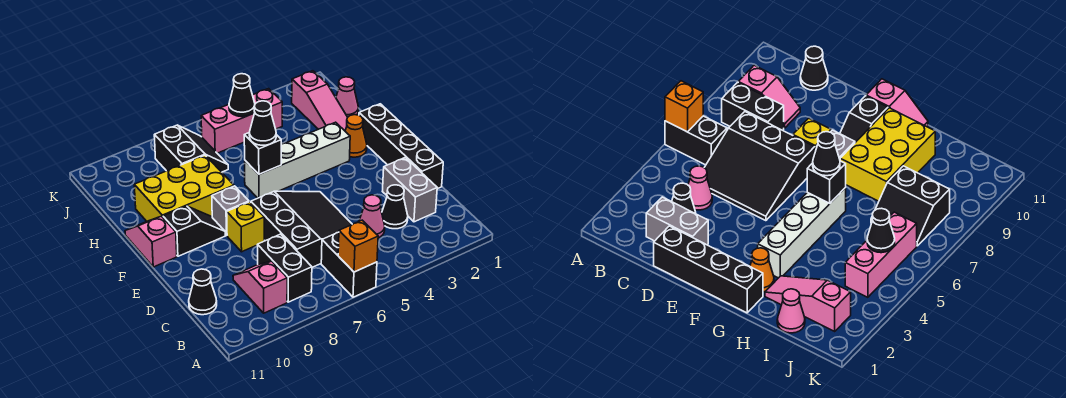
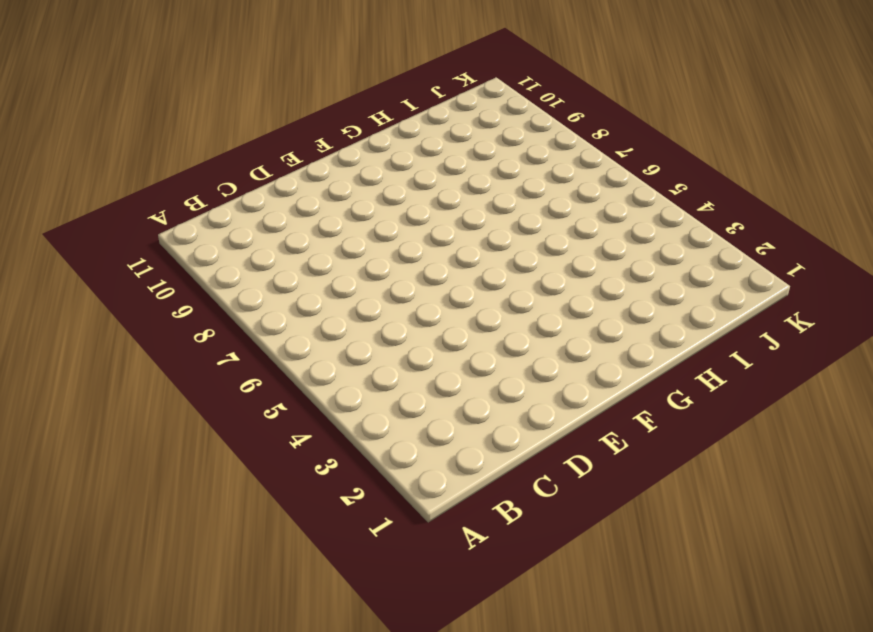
none -> black 1x2 brick [321,232,377,297]
none -> black 1x2 brick [258,234,312,302]
none -> pink 1x2 slope [233,261,287,313]

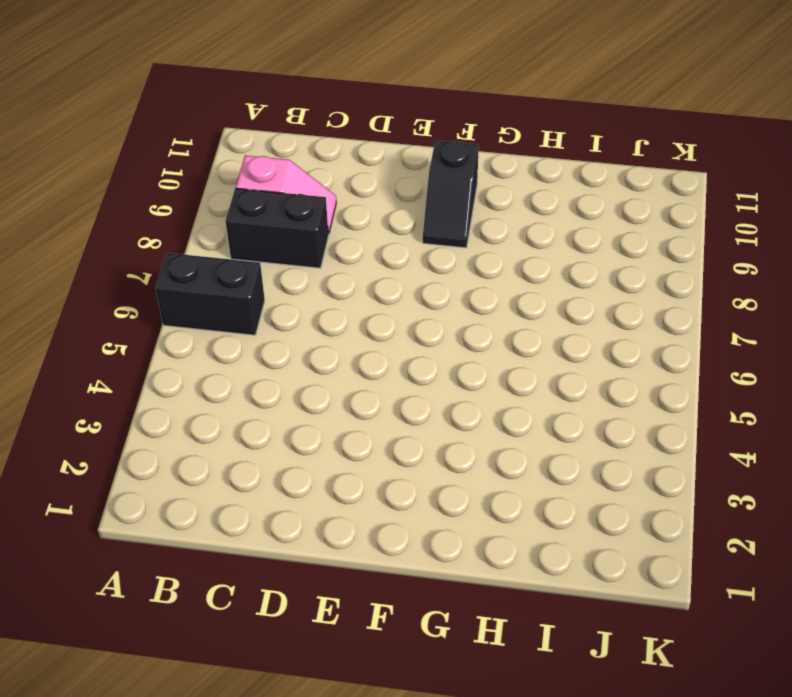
none -> grey 1x2 brick [382,158,437,222]
none -> black 1x1 cone [382,185,408,229]
none -> pink 1x1 cone [359,195,385,238]

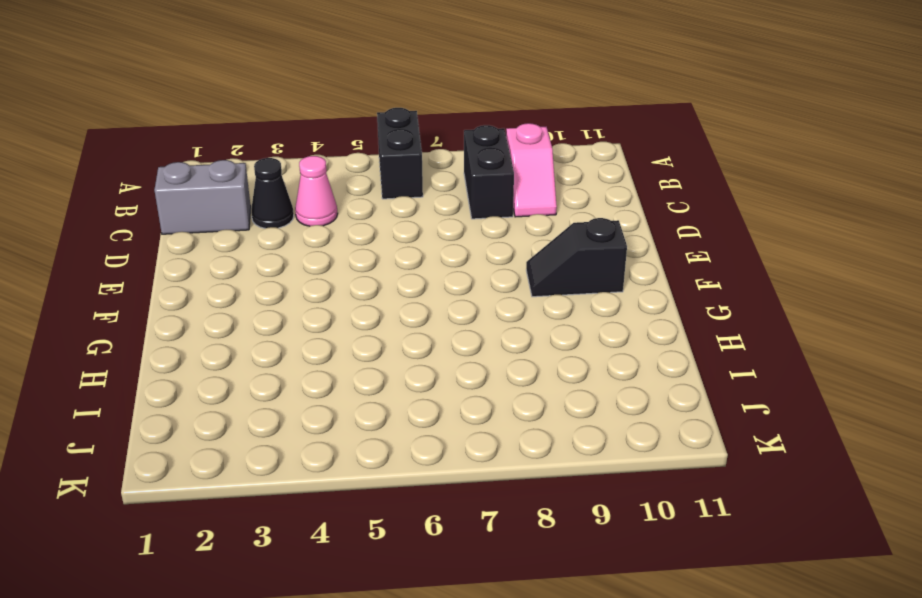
grey 1x2 brick [154,160,251,234] -> grey 1x2 brick turned to [382,158,437,222]
none -> black 3x3 slope [251,191,352,267]
none -> black 1x1 cone [189,269,217,315]
none -> black 1x4 brick [359,104,443,189]

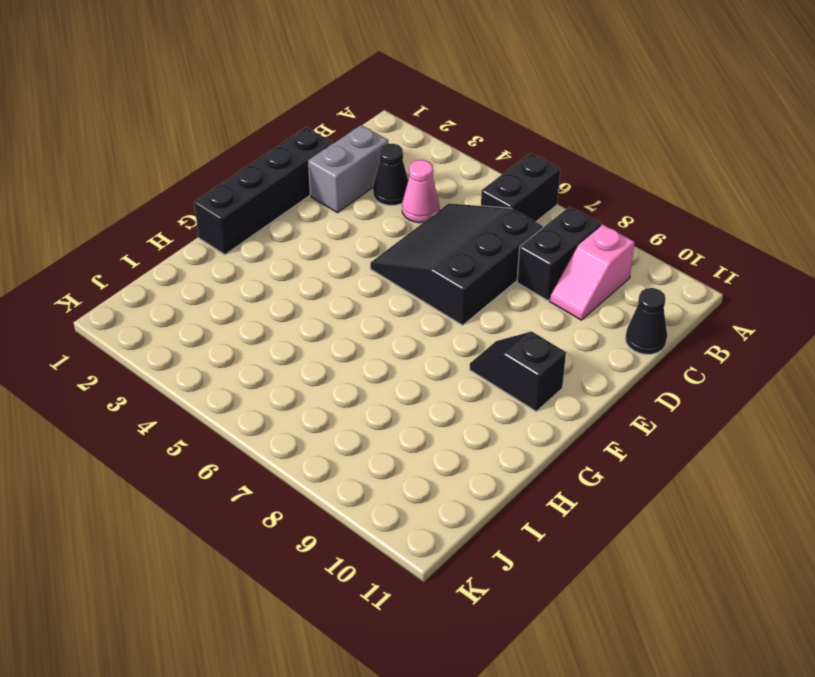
none -> yellow 1x1 brick [227,202,264,252]
none -> grey 1x1 brick [212,186,249,236]
none -> pink 1x2 slope [125,216,177,267]

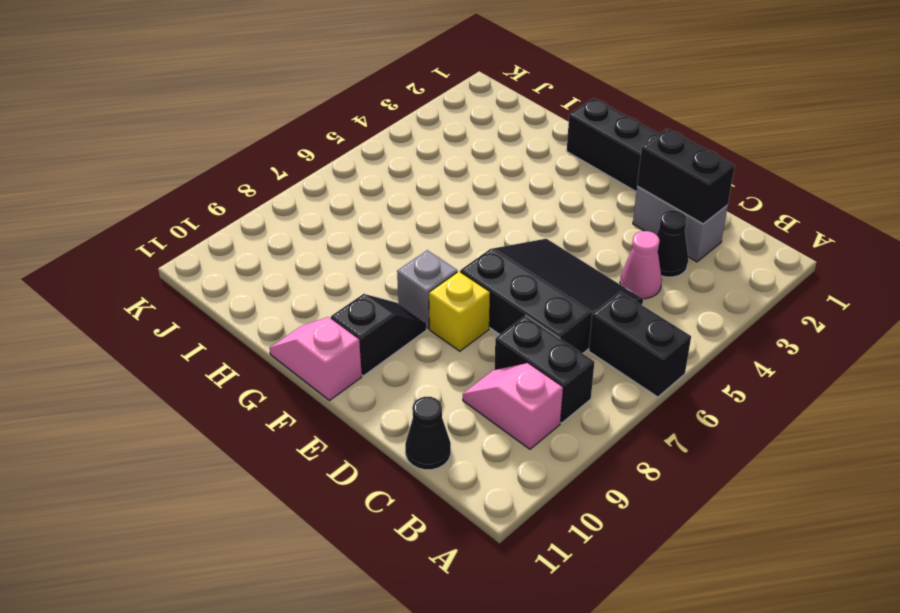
black 1x2 brick [637,129,735,224] -> none
none -> orange 1x1 cone [345,115,367,157]
none -> white 1x4 brick [245,122,350,198]
none -> yellow 2x3 brick [134,155,234,221]

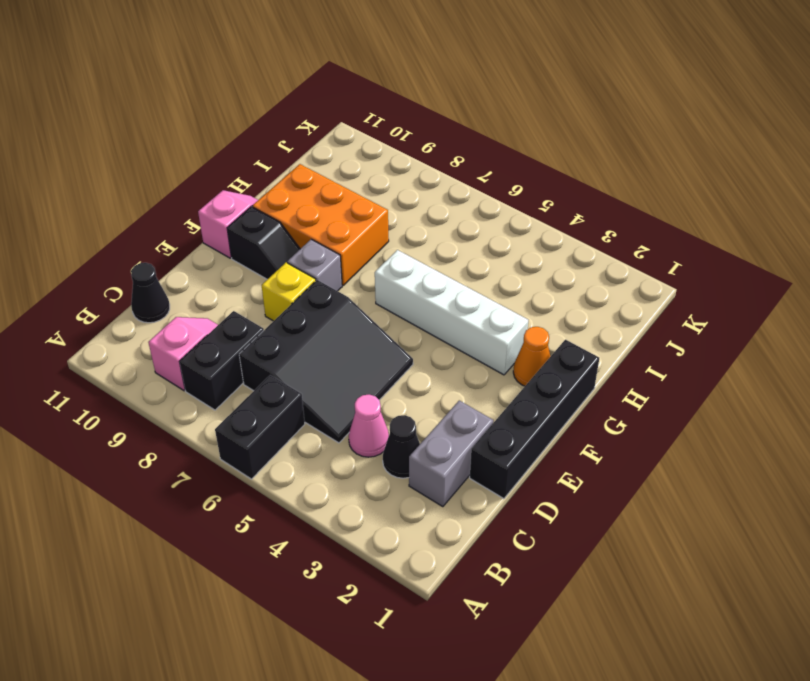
orange 2x3 brick [252,164,389,285] -> yellow 2x3 brick [134,155,234,221]
none -> pink 1x3 slope [292,71,348,131]
none -> pink 1x1 cone [336,77,358,117]
none -> black 2x2 slope [154,125,228,172]

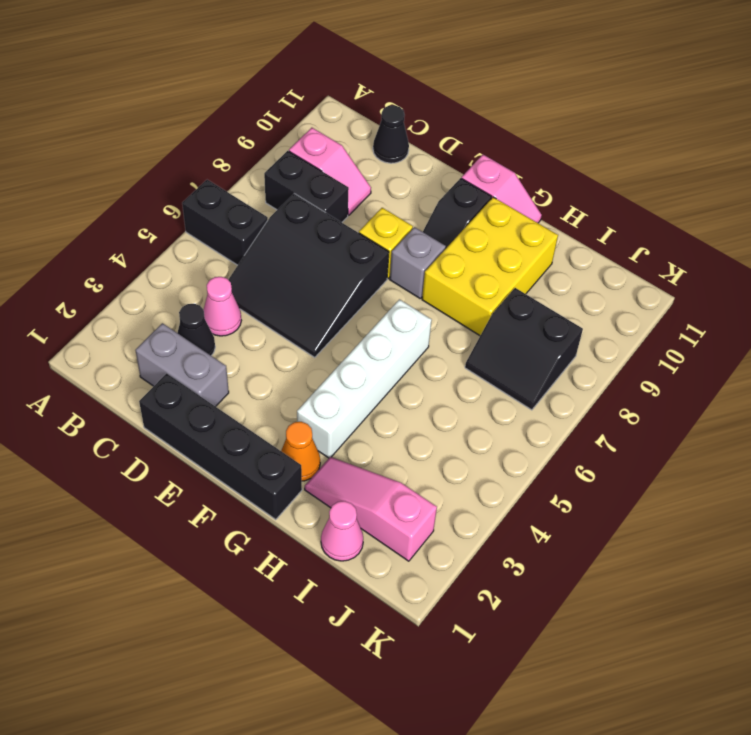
none -> pink 1x3 brick [201,89,282,153]
none -> orange 1x1 brick [338,220,378,272]
none -> black 1x1 brick [244,133,281,174]

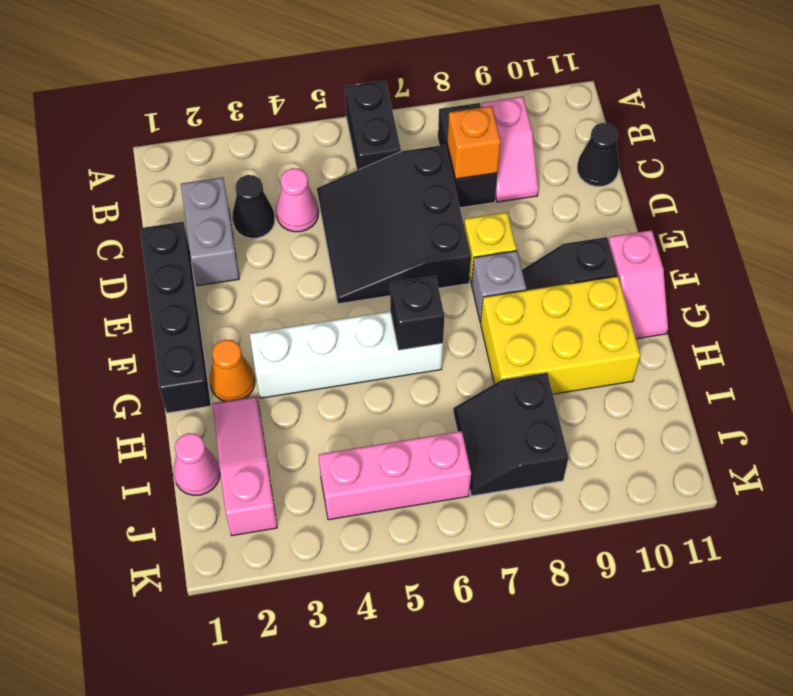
orange 1x1 brick [447,106,501,179] -> orange 1x1 brick moved to [338,220,378,272]
none -> black 1x1 cone [229,74,255,117]
none -> black 1x1 cone [249,101,276,145]

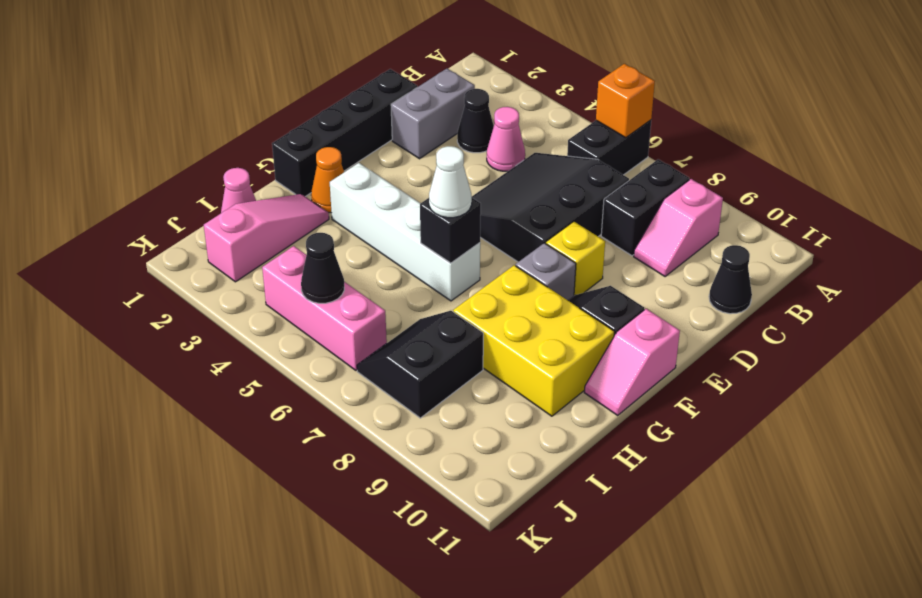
white 1x1 cone [429,146,472,218] -> black 1x1 cone [249,101,276,145]

